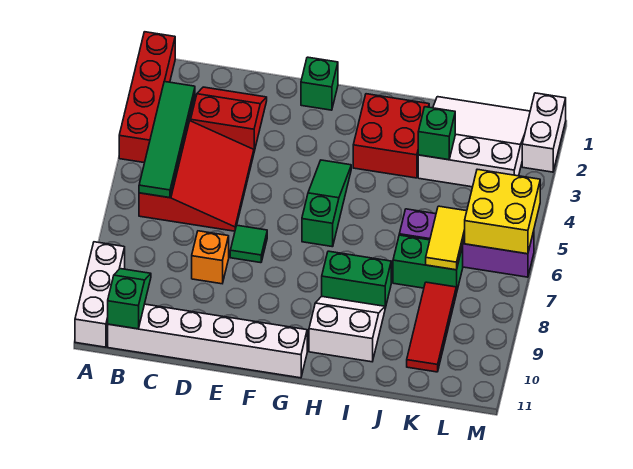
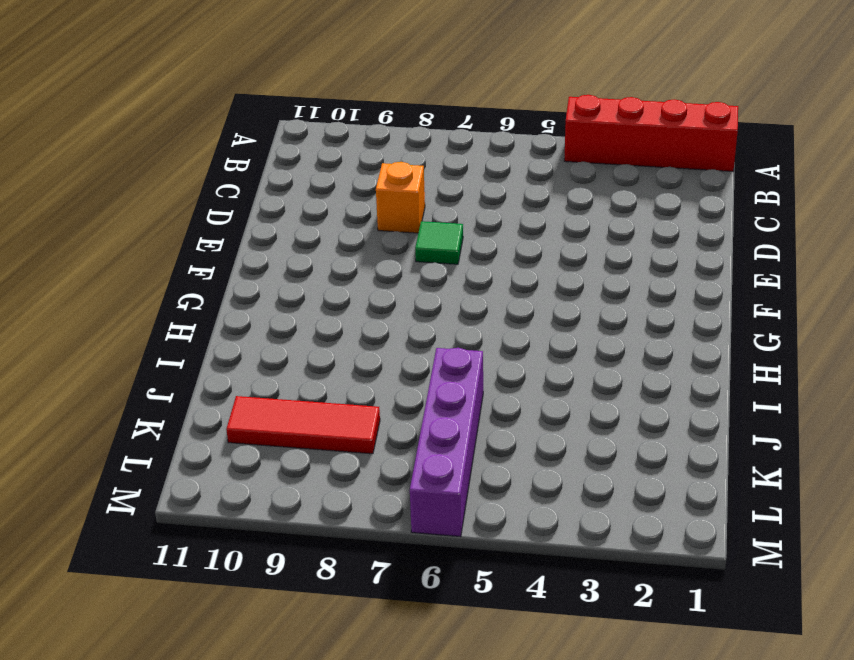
none -> white 1x3 brick [75,242,125,347]
none -> red 3x3 slope [139,121,254,231]
none -> white 1x6 brick [108,304,307,378]

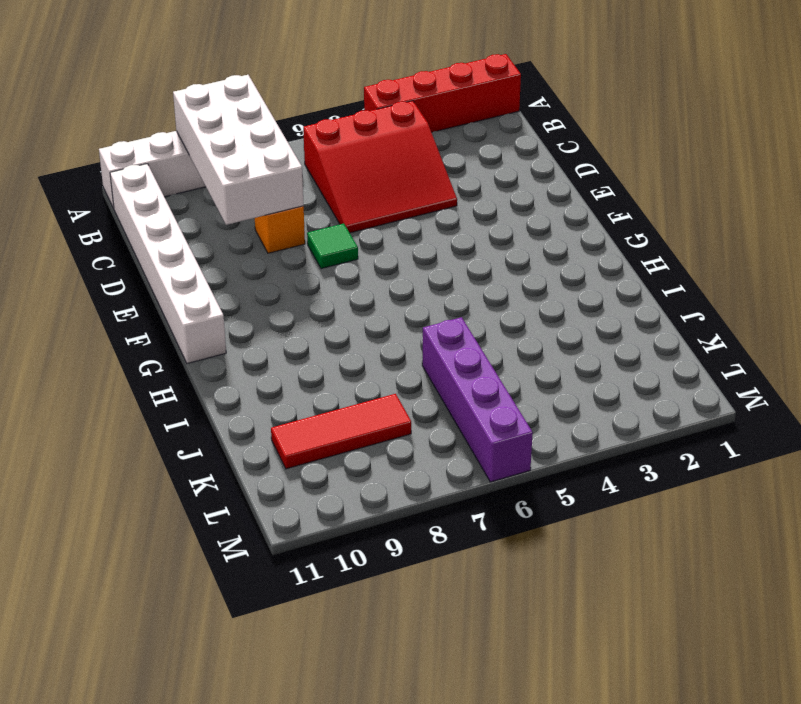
white 2x4 brick [173,75,304,225] -> none
none -> red 2x2 slope [191,87,267,151]
none -> green 1x1 brick [301,57,338,110]
none -> green 1x3 slope [302,160,351,247]

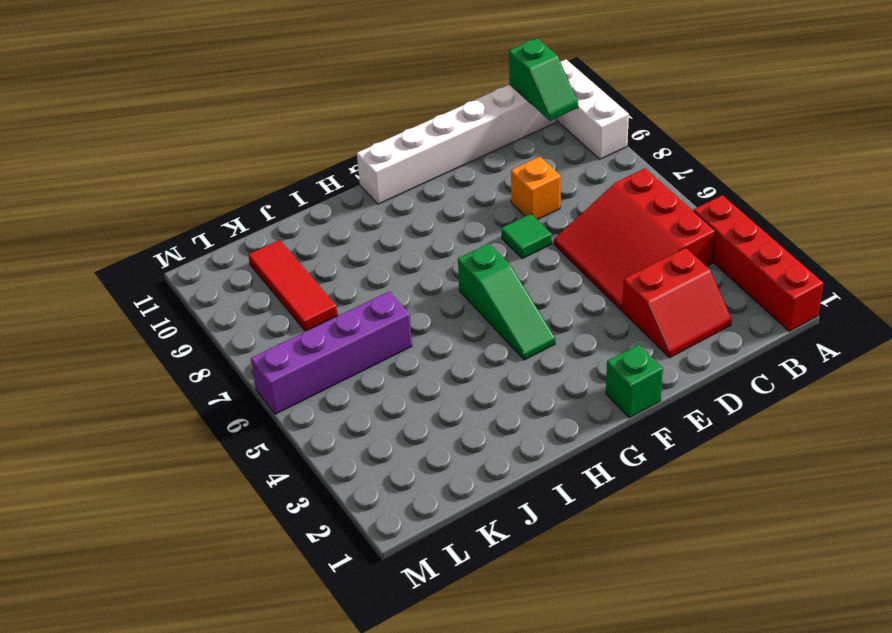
none -> red 2x2 brick [353,94,429,178]
none -> green 1x2 brick [322,251,391,308]
none -> white 2x2 slope [309,296,385,362]

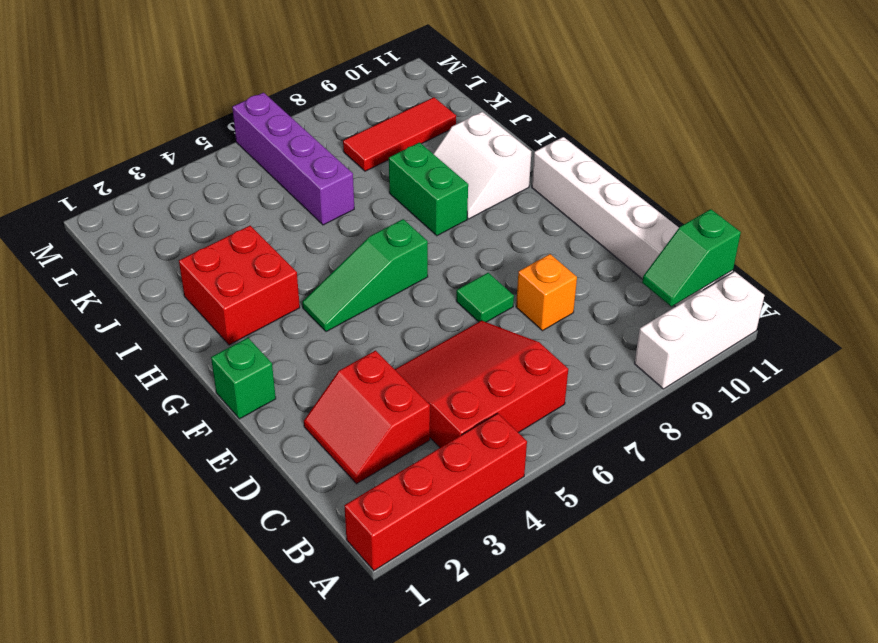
none -> white 3x3 slope [418,97,530,187]
none -> green 1x2 brick [393,235,463,293]
none -> white 1x2 brick [522,93,566,172]

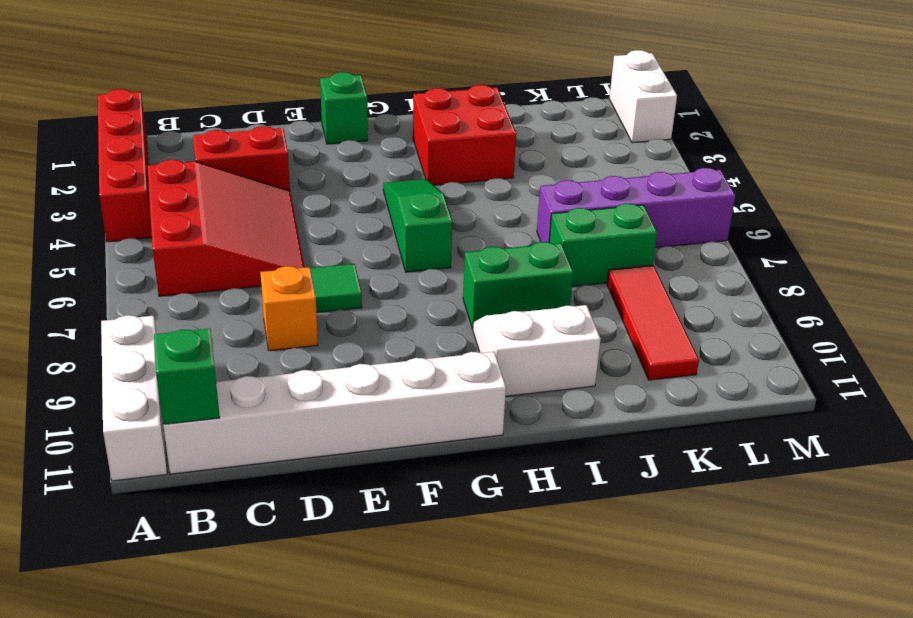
none -> white 3x3 slope [418,97,530,187]
none -> green 1x4 tile [139,81,195,198]
none -> green 1x1 brick [418,107,455,160]

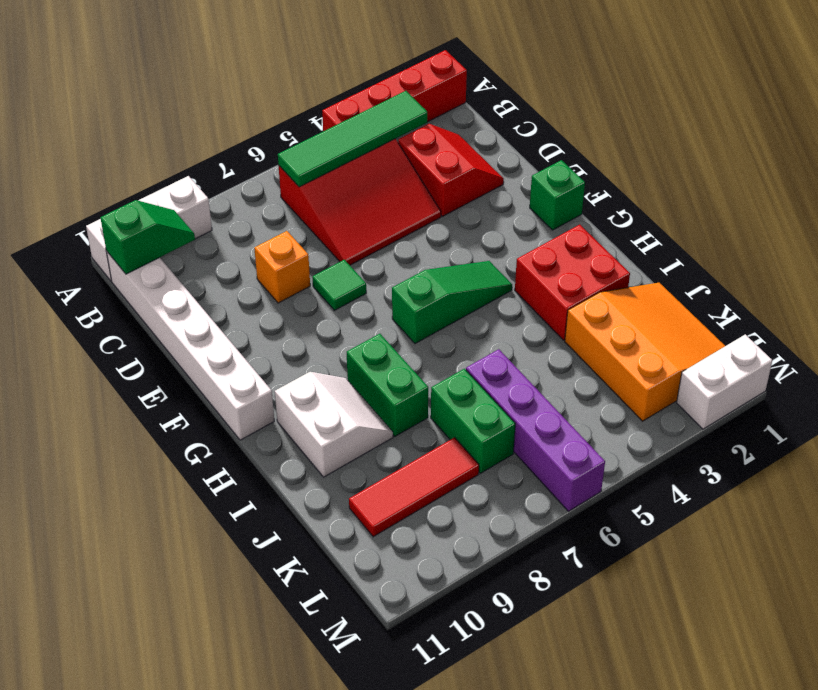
orange 3x3 slope [565,283,725,421] -> white 3x3 slope [418,97,530,187]
none -> green 1x1 brick [418,107,455,160]
none -> yellow 1x2 tile [426,206,467,270]
none -> yellow 2x2 brick [465,169,540,254]

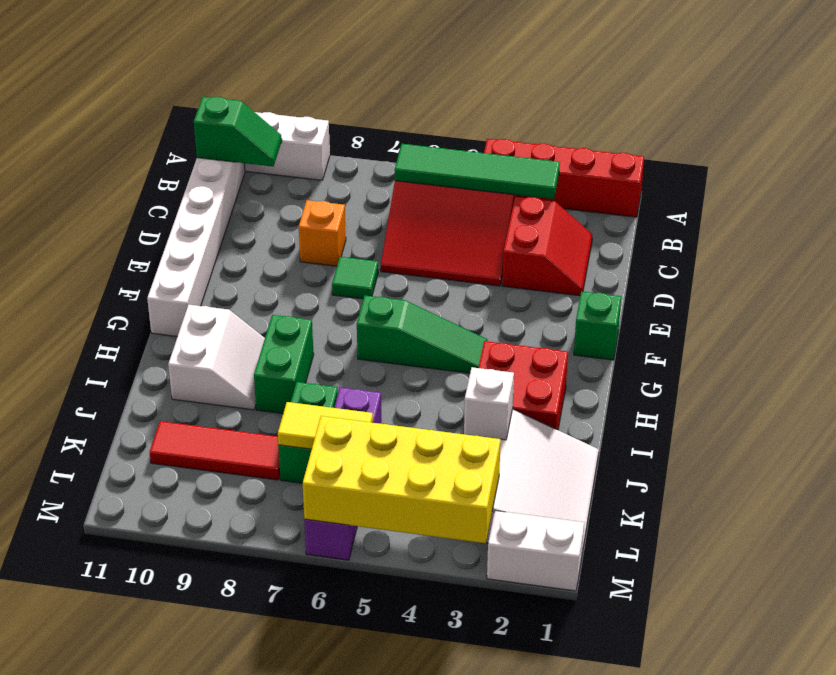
white 1x1 brick [464,367,514,440] -> green 1x1 brick [418,107,455,160]
yellow 2x4 brick [303,416,501,543] -> yellow 2x2 brick [465,169,540,254]

